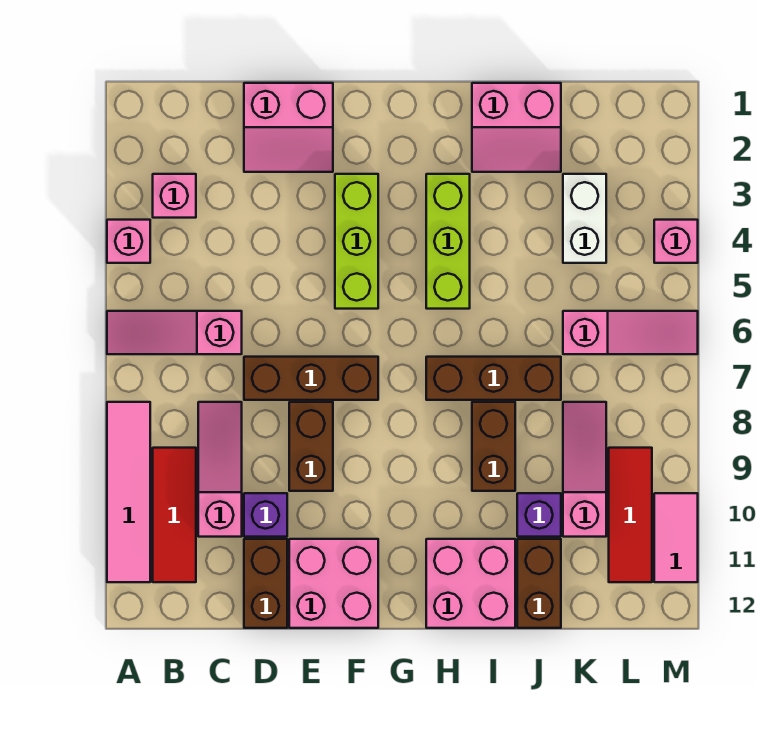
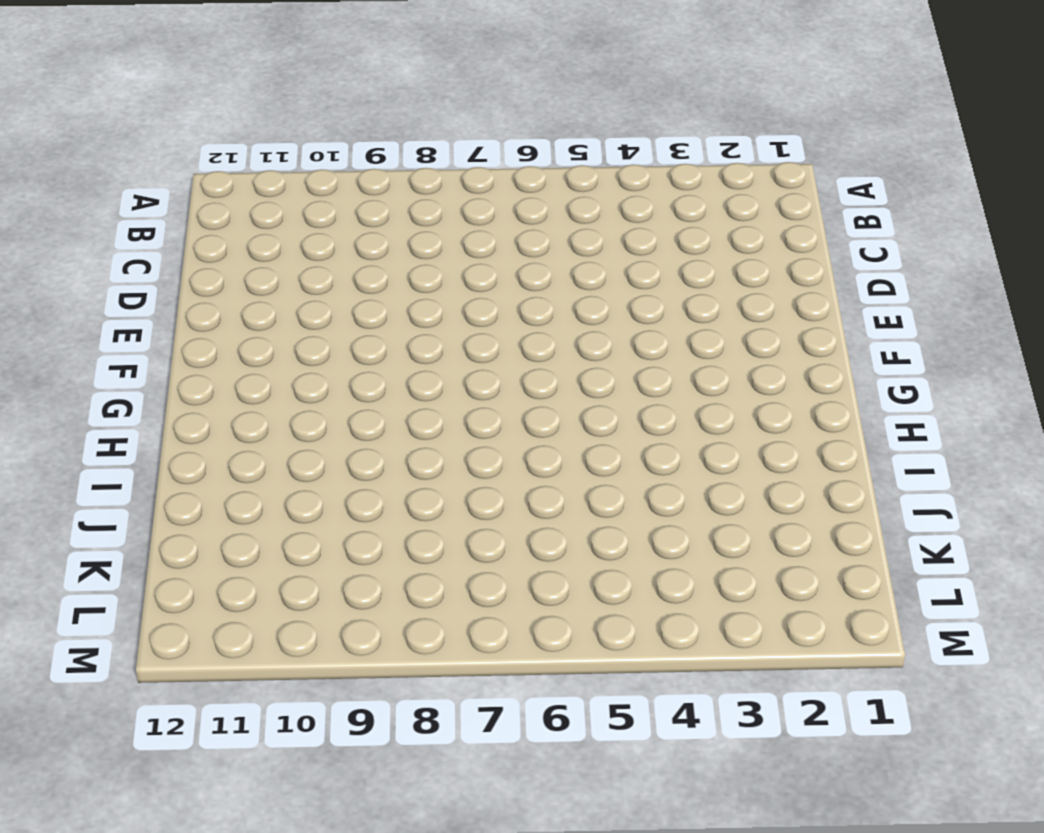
none -> pink 1x1 brick [107,220,150,263]
none -> pink 1x3 slope [107,311,242,354]
none -> pink 1x4 tile [107,402,150,582]

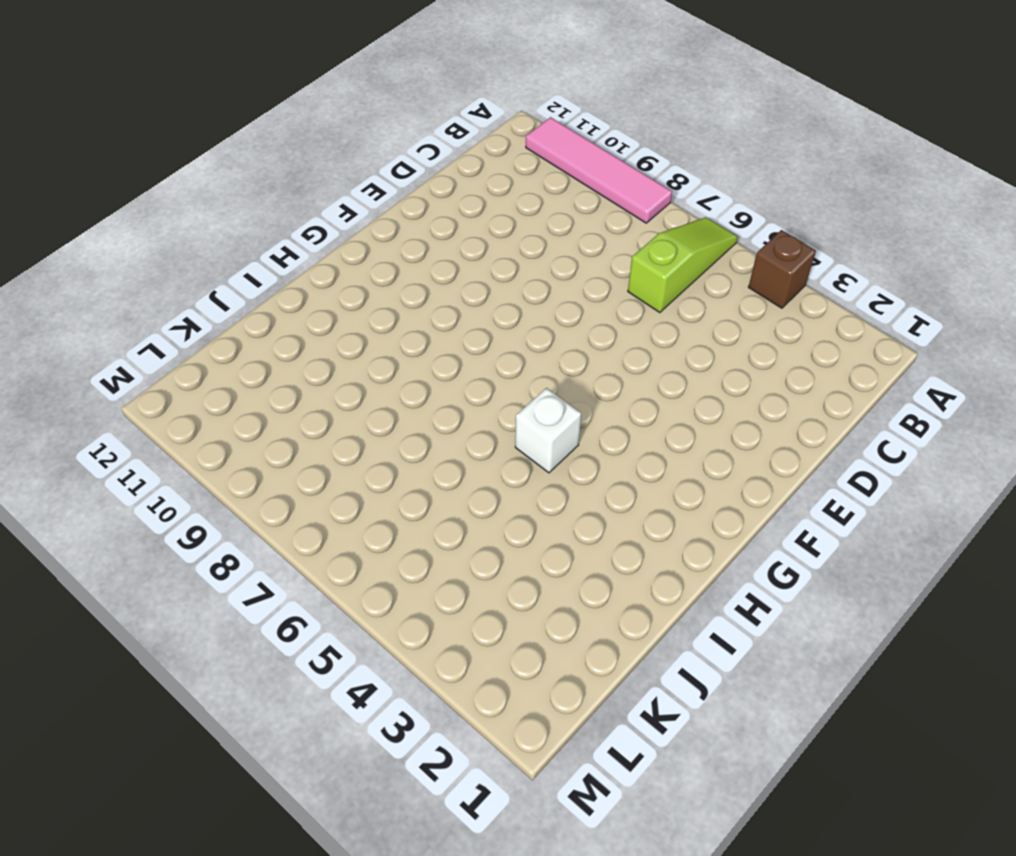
brown 1x1 brick [749,230,816,308] -> pink 1x1 brick [107,220,150,263]
lime 1x3 slope [628,217,737,313] -> pink 1x3 slope [107,311,242,354]
white 1x1 brick [515,388,581,473] -> lime 1x3 brick [426,174,470,309]
none -> pink 1x1 brick [153,174,196,218]
none -> red 1x3 tile [153,448,196,582]
none -> pink 1x3 slope [198,402,242,537]

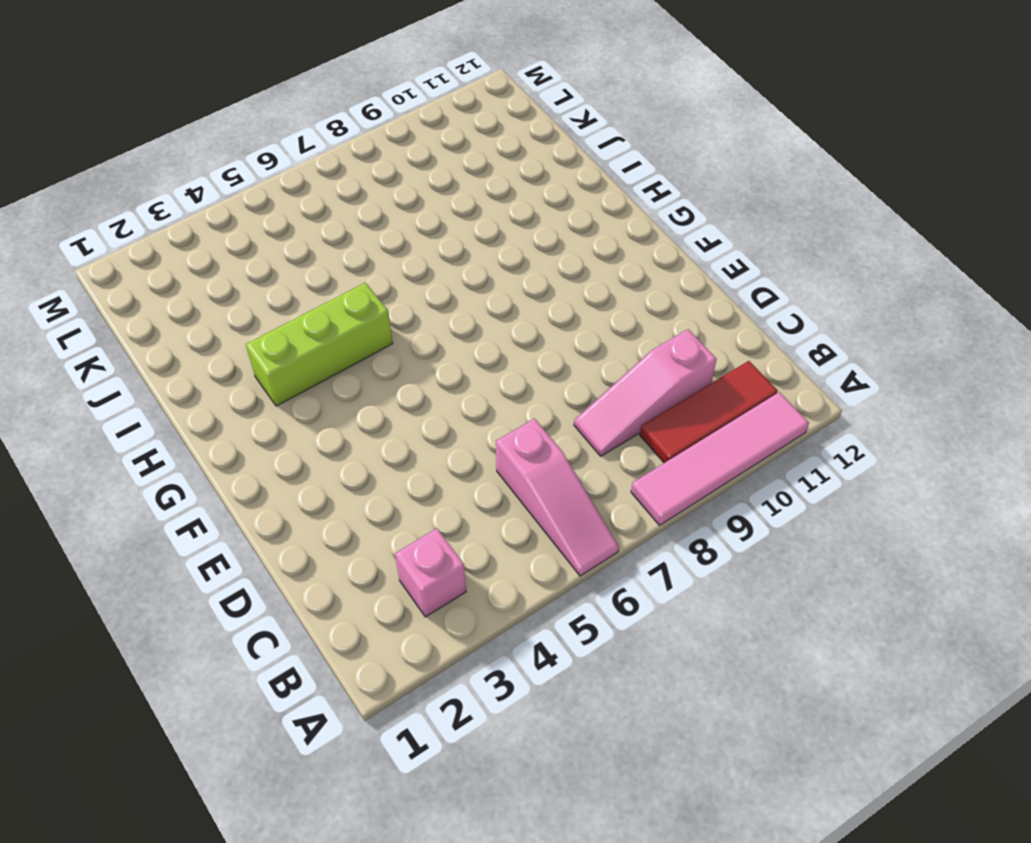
none -> pink 1x1 brick [107,220,150,263]
none -> pink 2x2 slope [244,83,333,172]
none -> brown 1x3 brick [244,357,378,400]

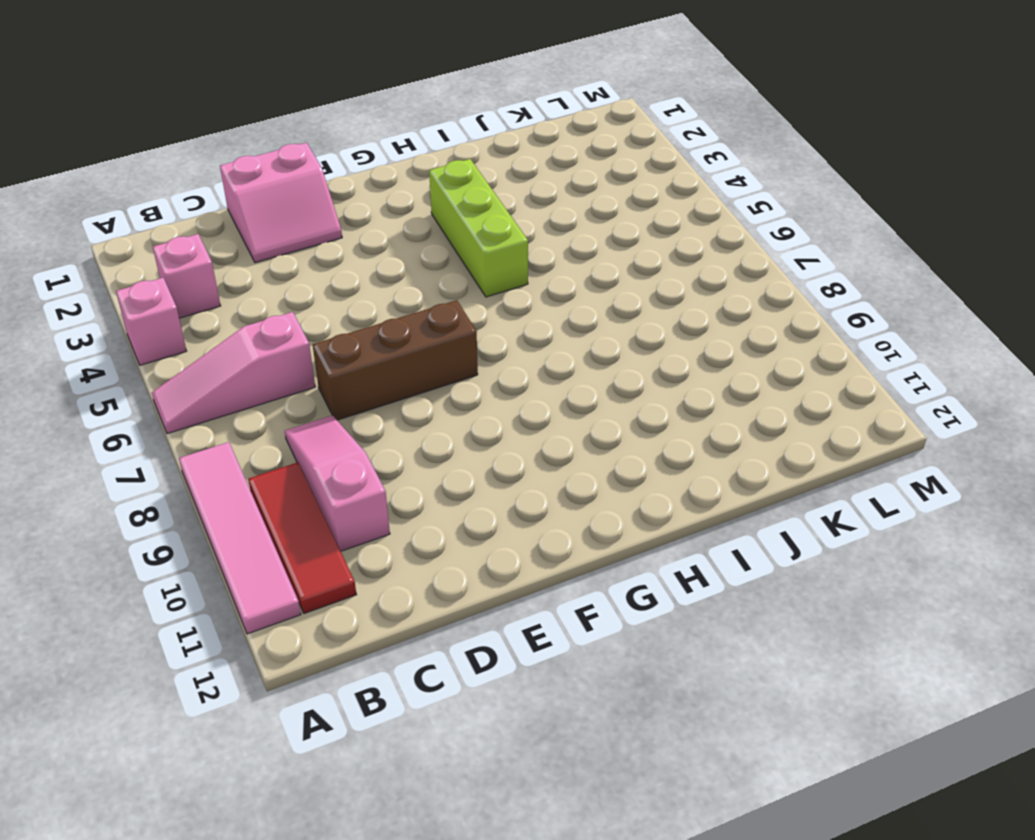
none -> purple 1x1 brick [244,493,287,537]
none -> brown 1x2 brick [244,539,287,628]
none -> brown 1x2 brick [289,402,333,491]

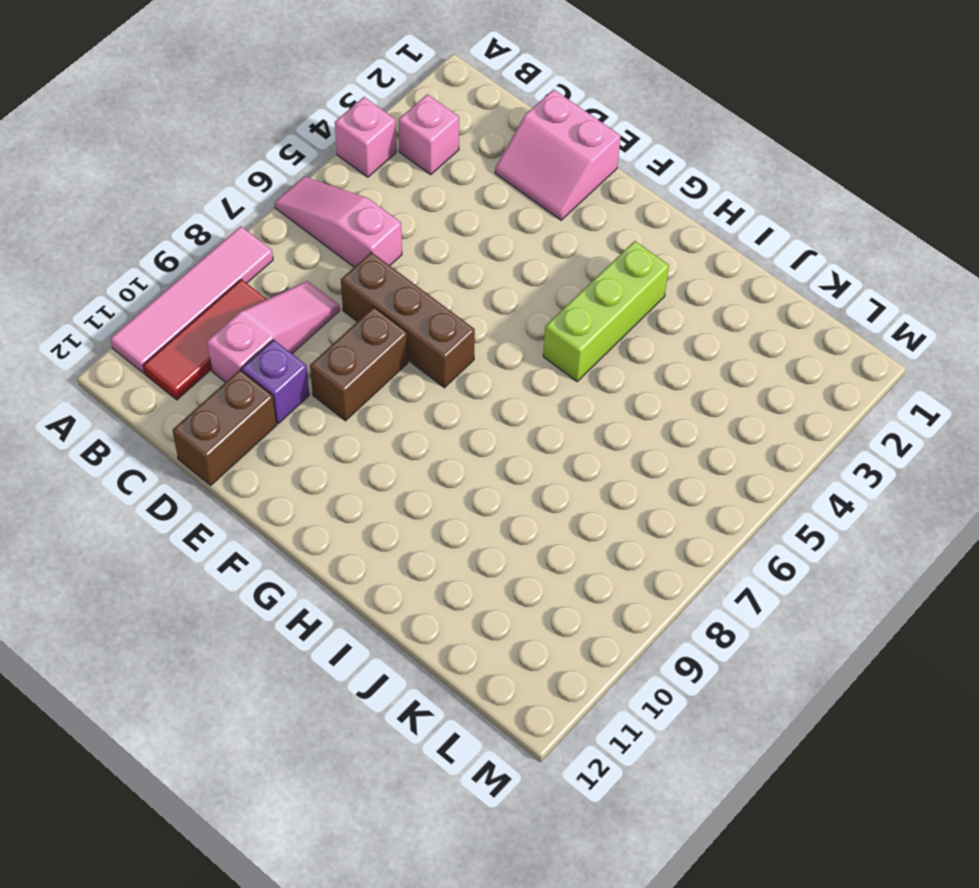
none -> pink 2x2 brick [289,539,378,628]
none -> lime 1x3 brick [335,174,378,309]
none -> brown 1x3 brick [426,357,561,400]

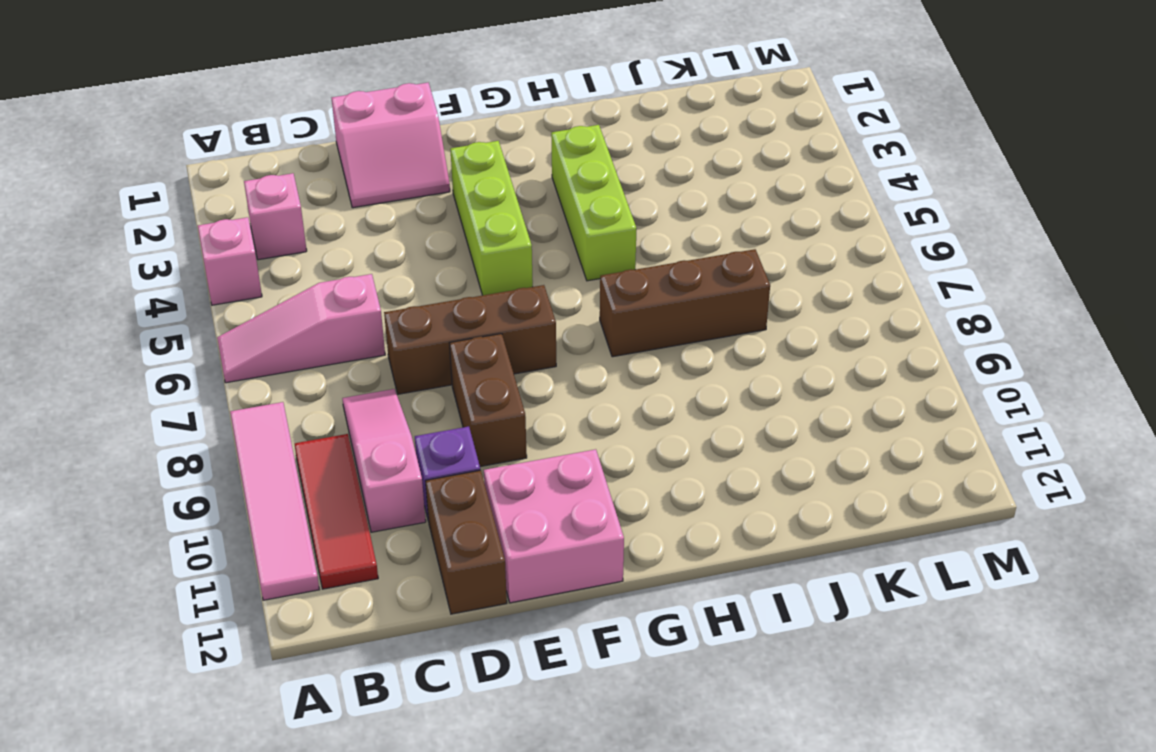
none -> pink 2x2 brick [426,539,515,628]
none -> pink 2x2 slope [472,83,561,172]
none -> brown 1x2 brick [472,402,515,491]

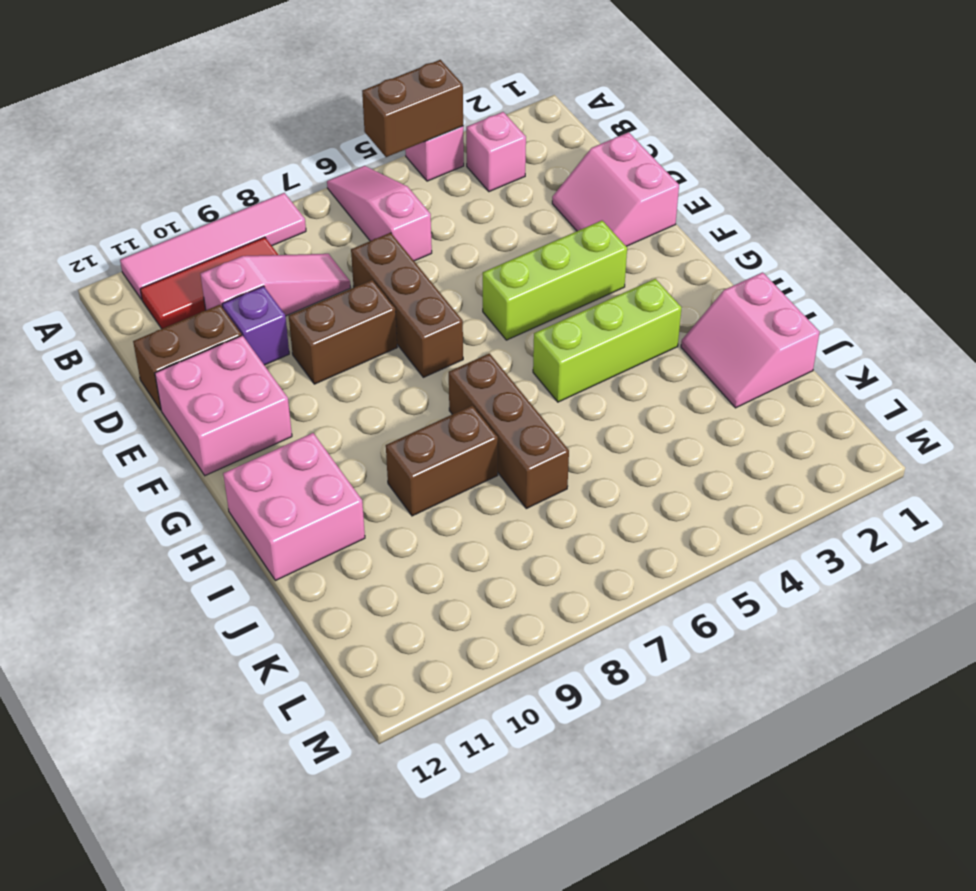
brown 1x2 brick [362,60,463,157] -> brown 1x2 brick moved to [517,539,561,628]
none -> purple 1x1 brick [517,493,561,537]
none -> white 1x2 brick [563,174,606,263]
none -> pink 1x3 slope [563,311,698,354]

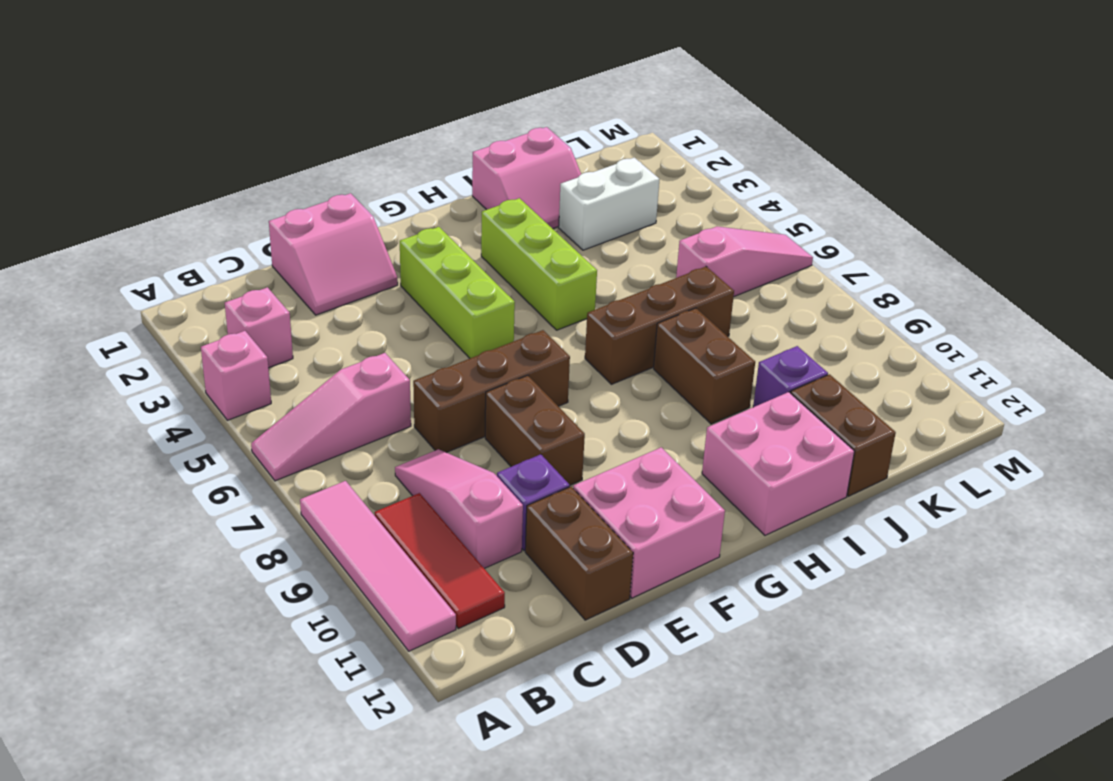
white 1x2 brick [559,158,659,250] -> white 1x2 brick turned to [563,174,606,263]
none -> pink 1x3 slope [563,402,606,537]
none -> red 1x3 tile [609,448,652,582]
none -> pink 1x1 brick [654,220,698,263]

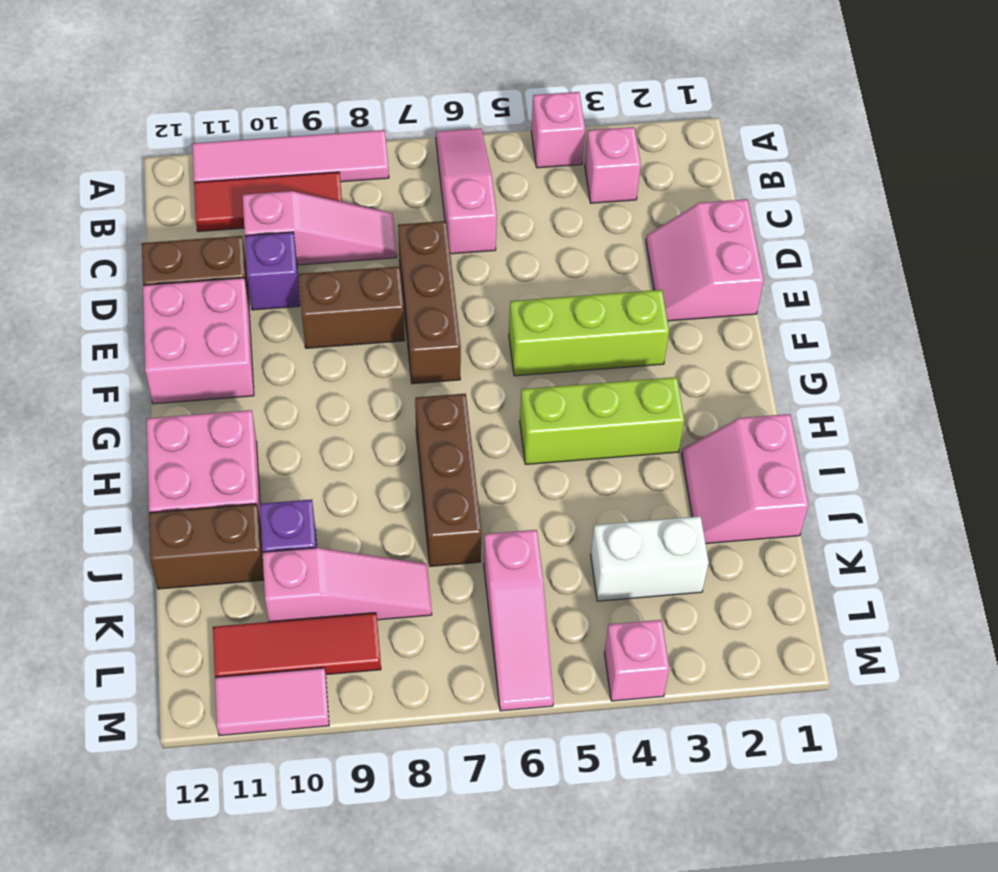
none -> brown 1x2 brick [472,402,515,491]

